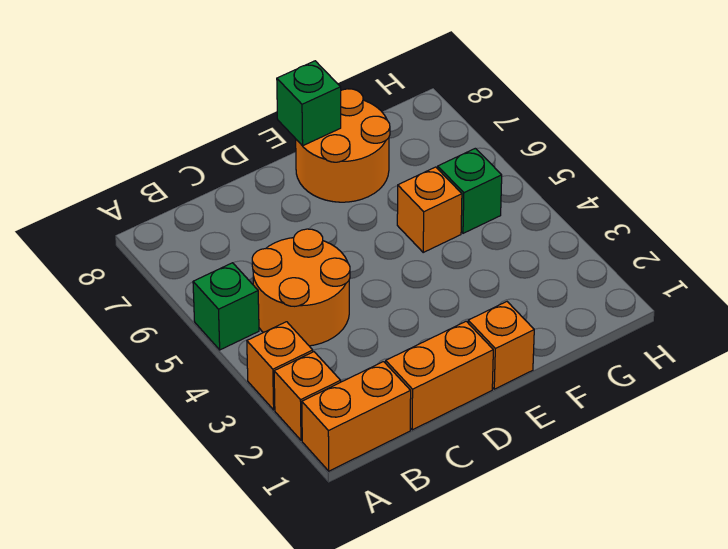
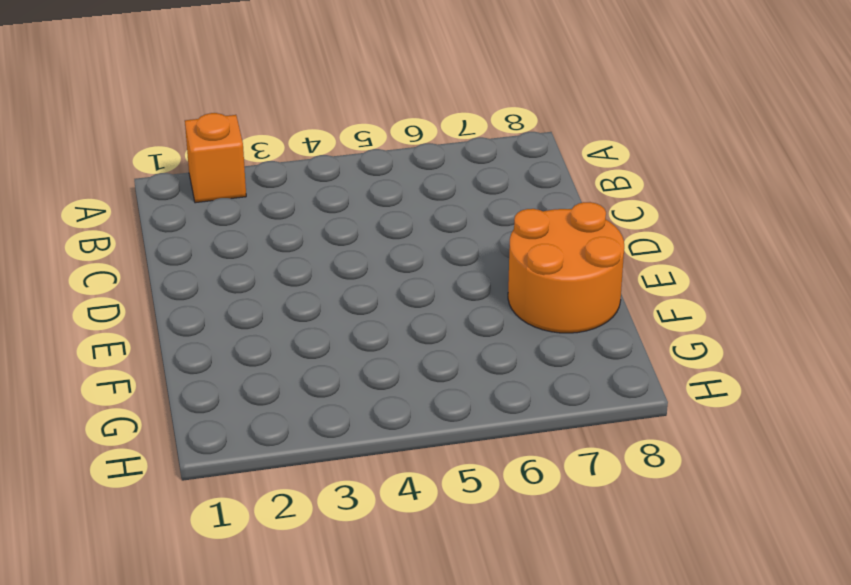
none -> orange 1x2 brick [302,362,411,471]
none -> orange 1x1 brick [247,322,313,410]

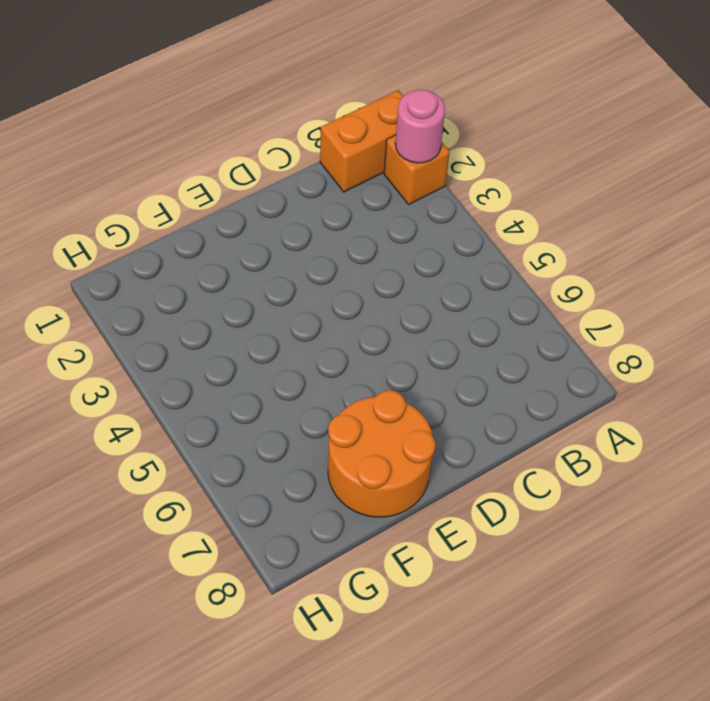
pink 1x1 round brick [395,90,445,163] -> none
none -> orange 1x1 brick [247,322,313,410]
none -> green 1x1 brick [193,263,259,350]

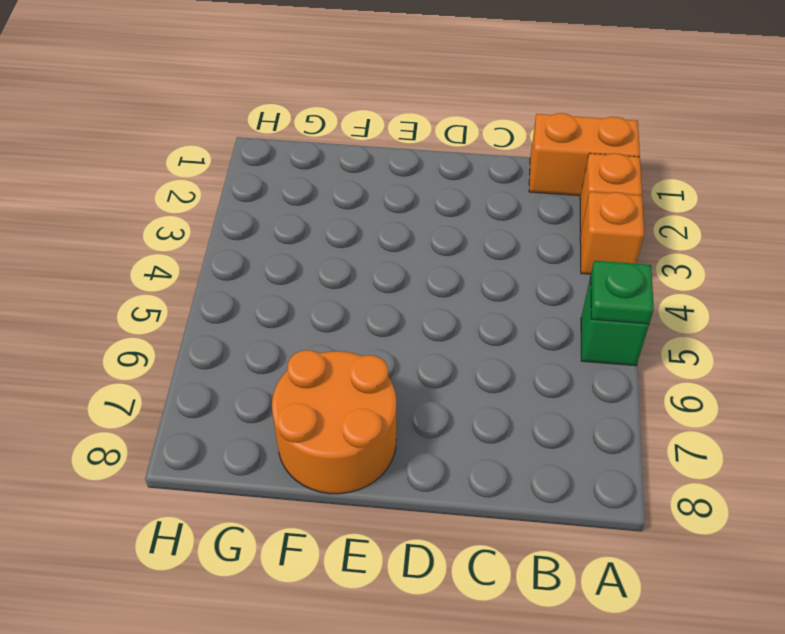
green 1x1 plate [591,261,654,324] -> none
none -> orange 2x2 round brick [252,229,350,346]
none -> orange 1x2 brick [386,321,493,430]

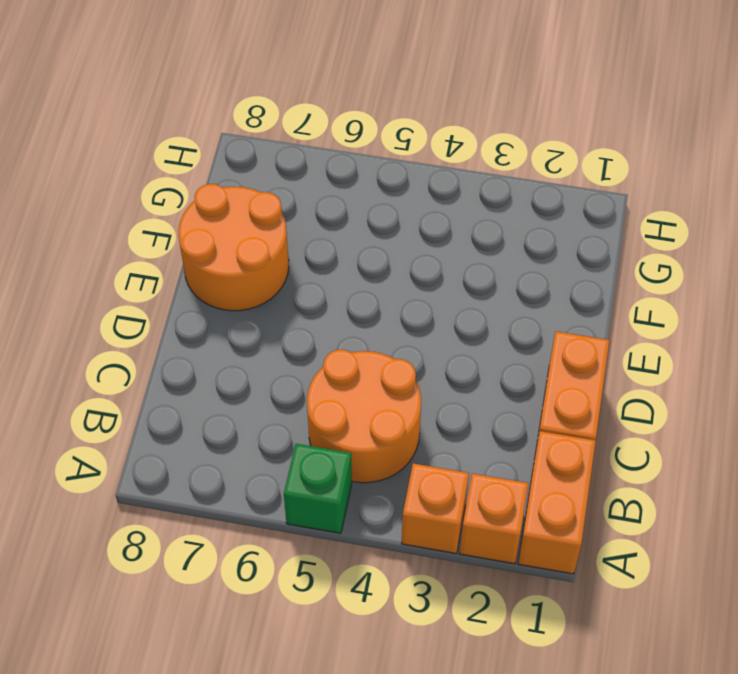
none -> orange 1x1 brick [468,302,534,389]
none -> orange 1x1 brick [397,167,462,252]

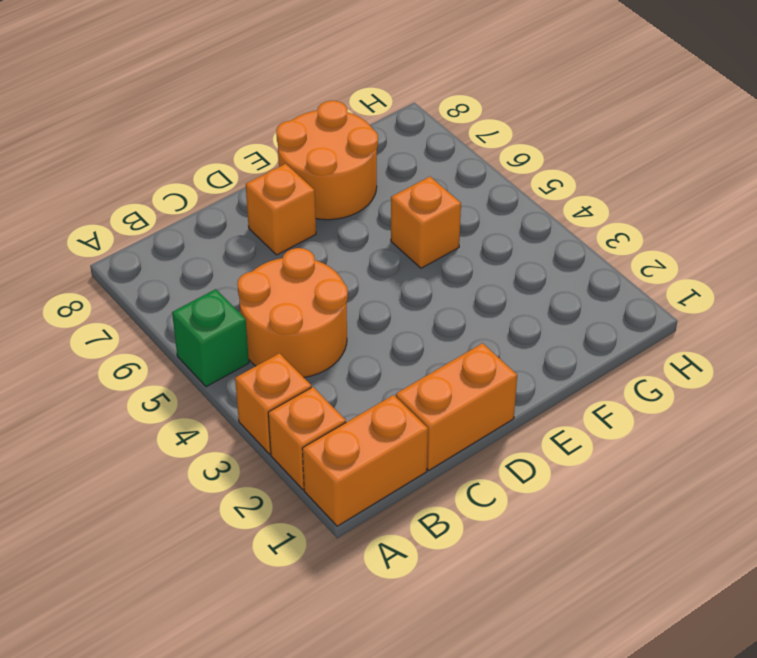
orange 1x1 brick [246,164,316,255] -> orange 1x1 brick moved to [468,302,534,389]
none -> green 1x1 brick [438,148,502,233]
none -> green 1x1 brick [277,61,341,146]

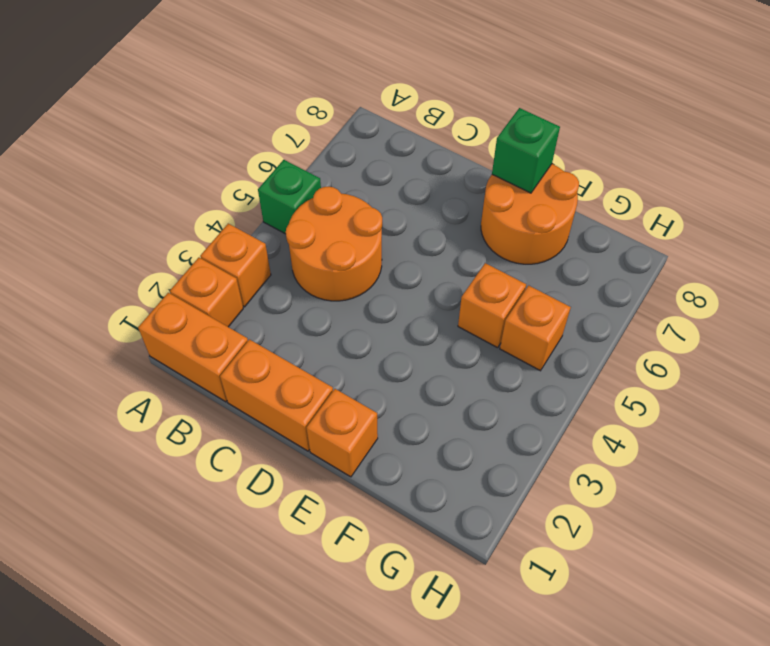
orange 1x1 brick [500,286,571,371] -> green 1x1 brick [438,148,502,233]

